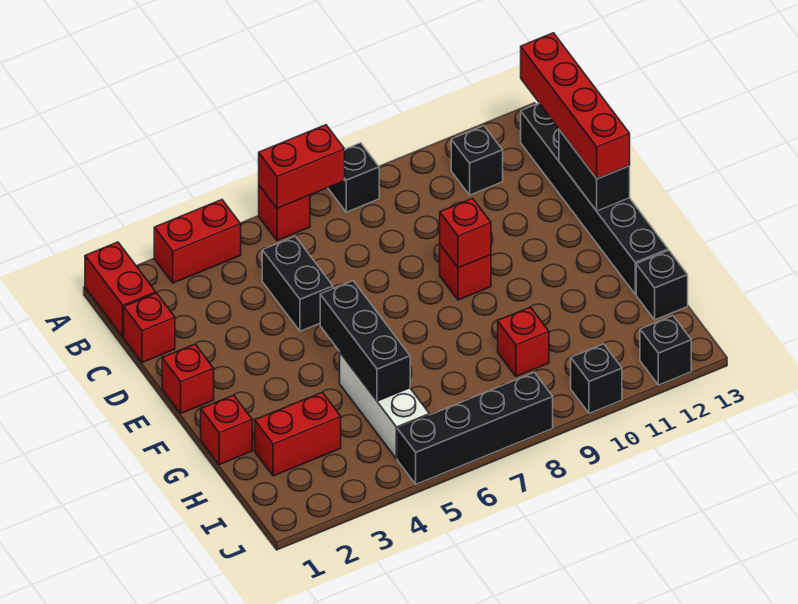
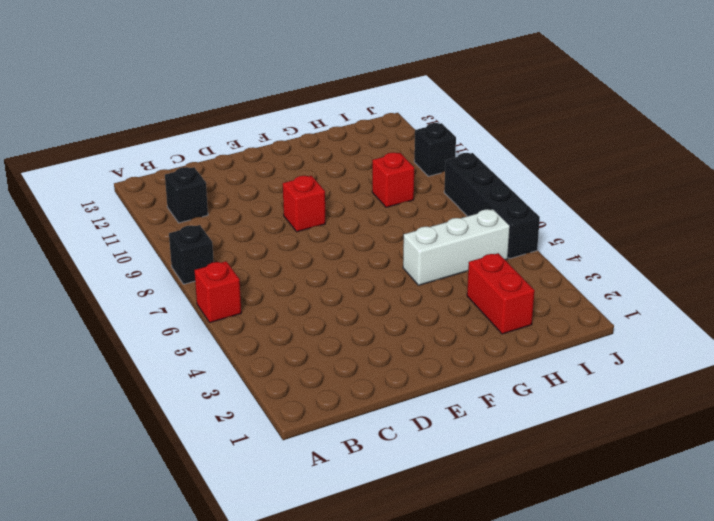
none -> red 1x2 brick [85,242,156,337]
none -> red 1x2 brick [154,200,241,283]
none -> black 1x6 brick [521,103,668,294]

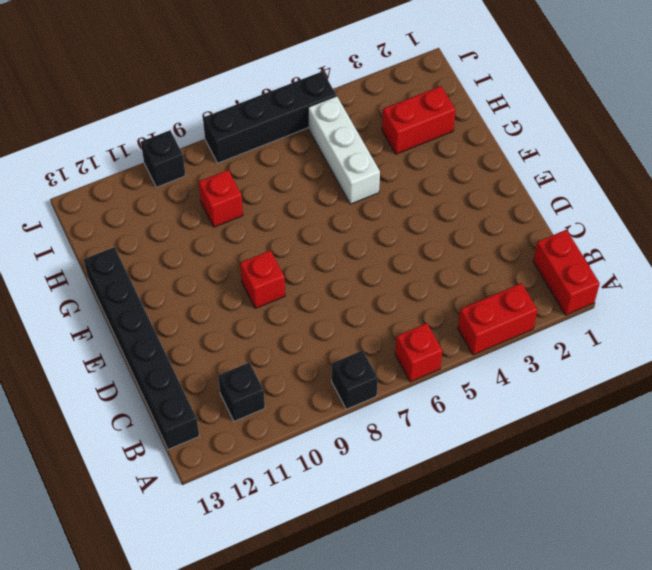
none -> red 1x1 brick [124,293,175,363]
none -> black 1x2 brick [262,236,333,331]
none -> red 1x1 brick [162,344,214,413]

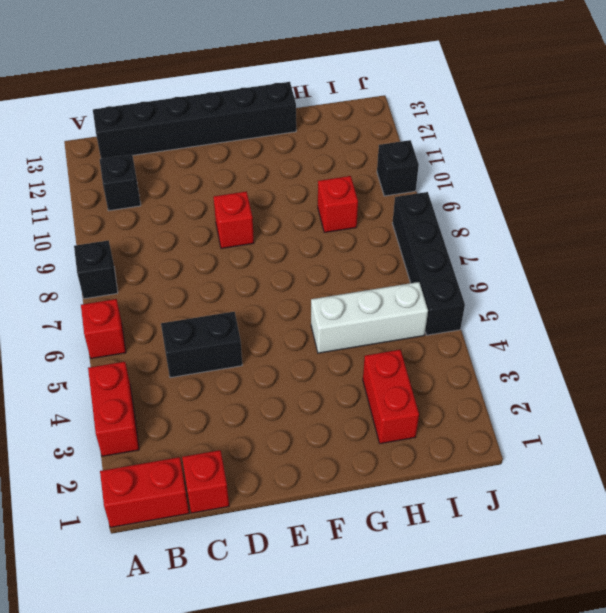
none -> red 1x1 brick [162,344,214,413]
none -> red 1x1 brick [201,395,252,464]
none -> black 1x1 brick [636,250,688,320]

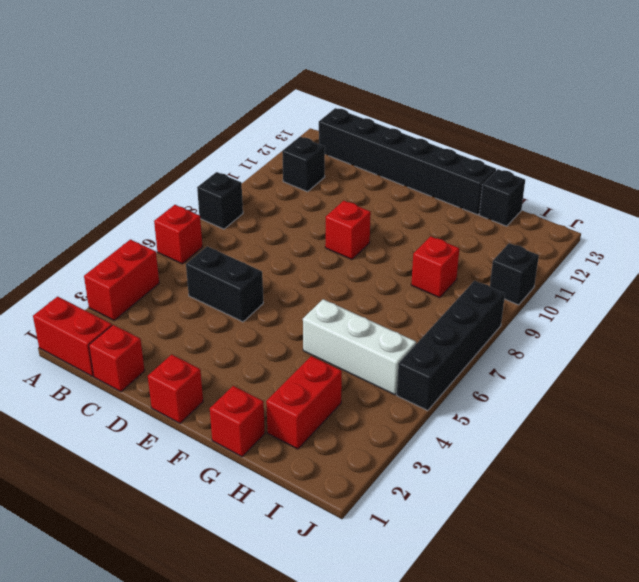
none -> black 1x1 brick [640,316,691,385]
none -> red 1x2 brick [259,125,345,208]
none -> black 1x2 brick [559,130,630,211]

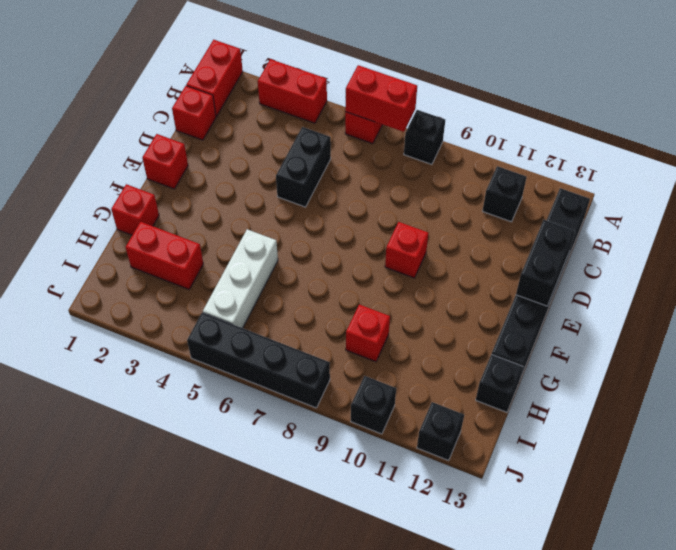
none -> red 1x1 brick [440,198,491,268]
none -> black 1x3 brick [320,281,410,401]
none -> red 1x4 brick [521,33,630,179]

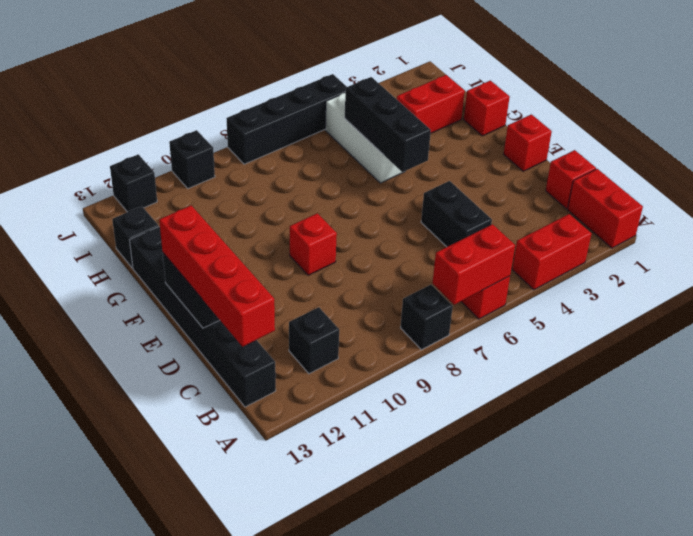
none -> red 1x1 brick [498,307,549,377]
none -> red 1x1 brick [440,198,491,268]

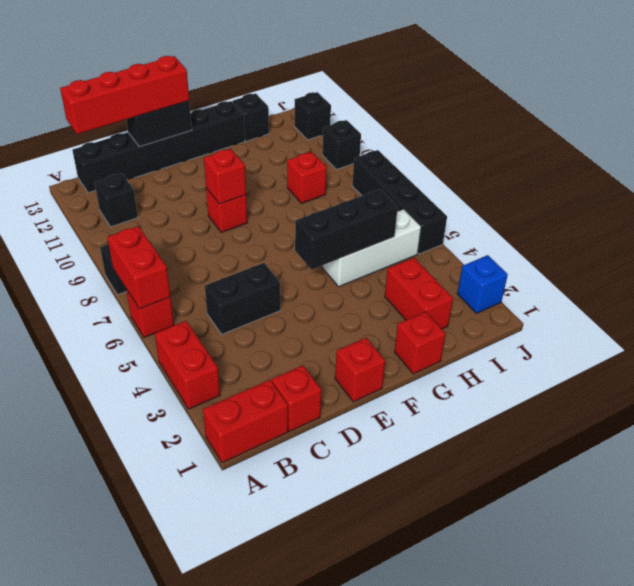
blue 1x1 brick [457,255,508,313] -> none

